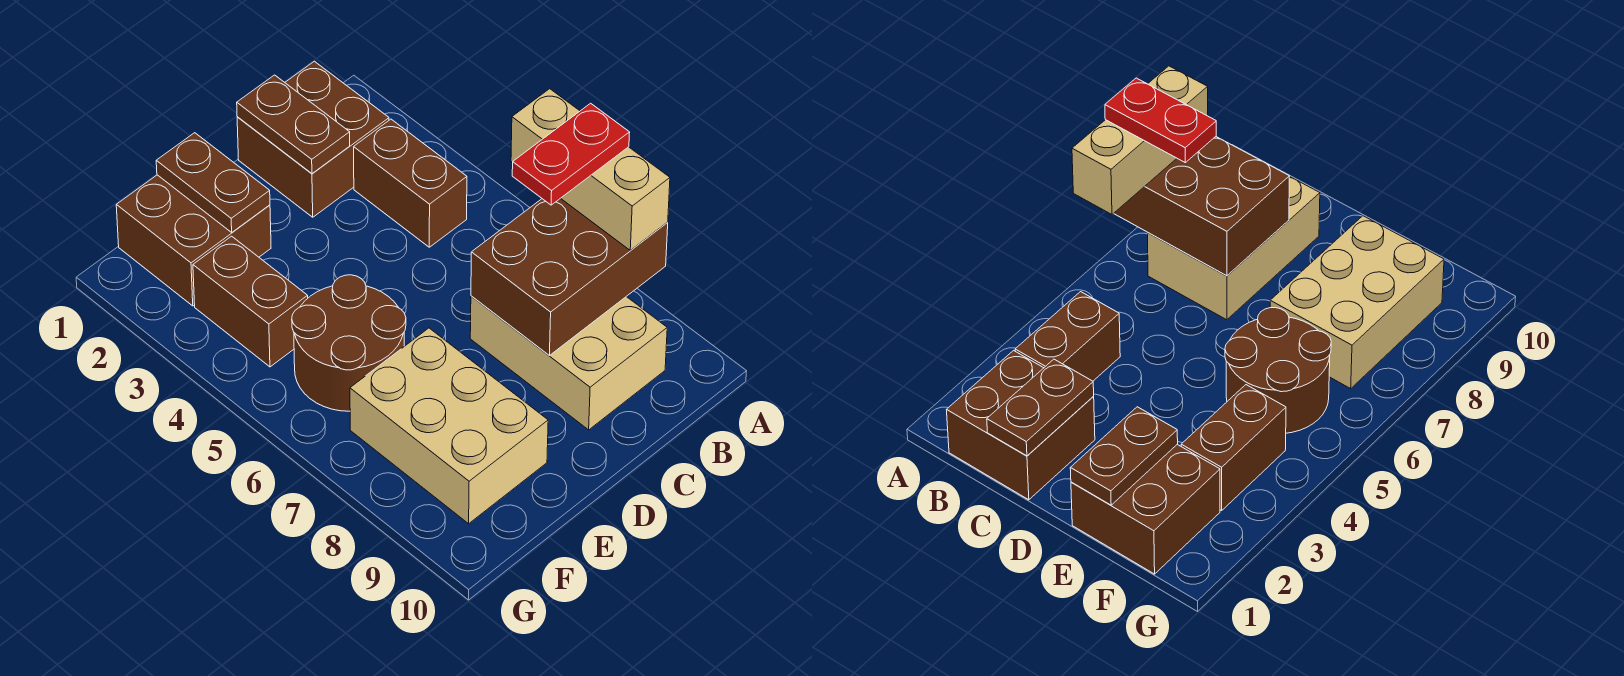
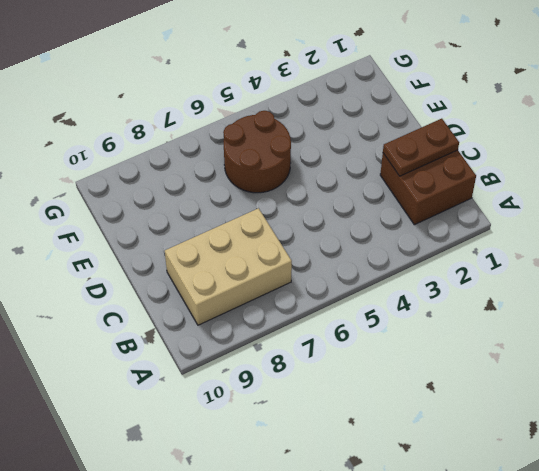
none -> brown 1x2 brick [354,119,467,247]
none -> brown 2x2 brick [116,175,271,306]
none -> tan 2x3 brick [350,328,548,524]

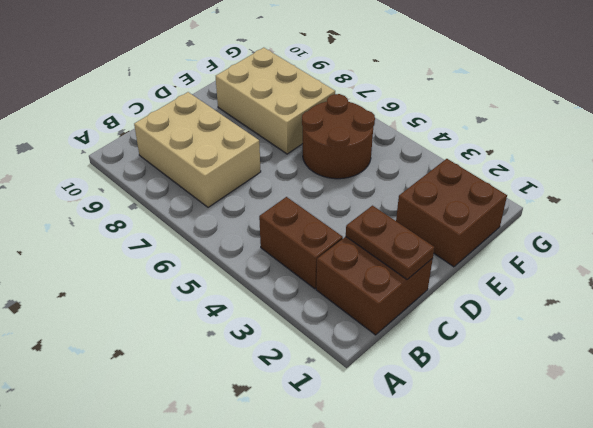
none -> brown 1x2 brick [193,236,308,367]
none -> brown 2x3 brick [471,198,668,355]
none -> brown 1x2 plate [156,133,270,232]

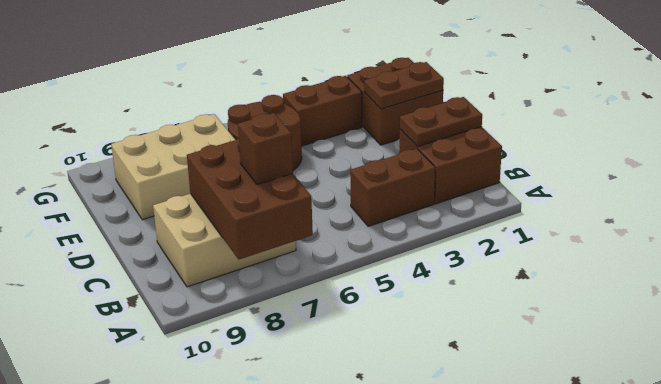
brown 1x1 brick [238,113,293,184] -> none
none -> tan 1x3 brick [511,89,670,251]
none -> red 1x2 plate [512,103,630,205]

